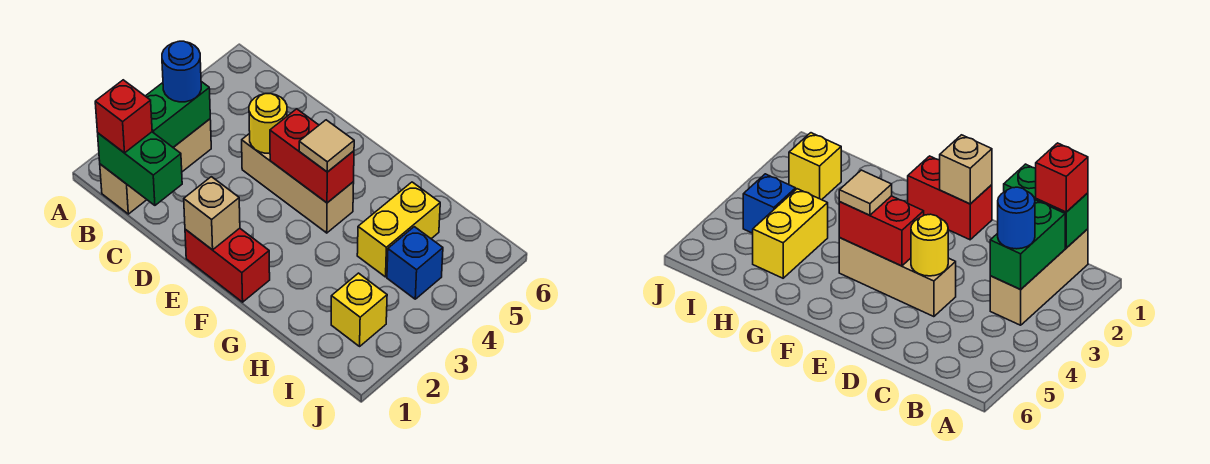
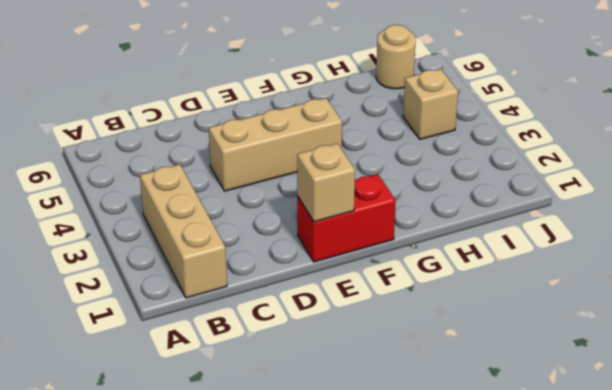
tan 1x1 brick [403,69,458,139] -> blue 1x1 brick [387,227,443,299]
tan 1x1 round brick [376,25,416,89] -> none
none -> yellow 1x2 brick [357,182,440,277]
none -> yellow 1x1 brick [331,273,387,346]
none -> green 1x2 brick [98,132,182,205]

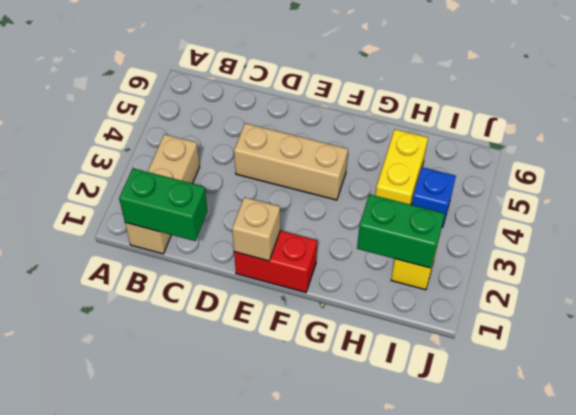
green 1x2 brick [357,194,445,268] -> green 1x2 brick turned to [146,82,210,147]
none -> yellow 1x1 round brick [249,94,287,153]
none -> red 1x2 brick [270,109,354,203]
none -> red 1x1 brick [95,80,152,153]

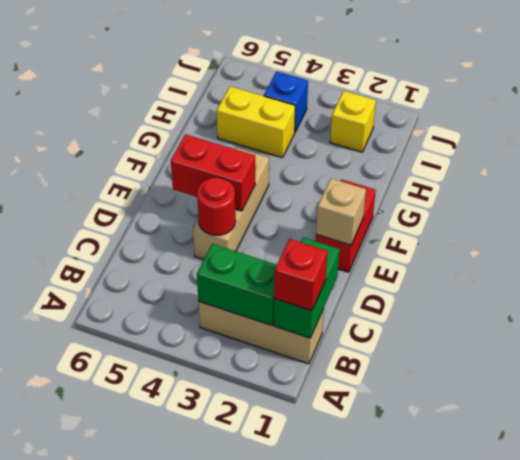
red 1x1 round brick [197,177,236,236] -> yellow 1x1 round brick [249,94,287,153]
red 1x2 brick [171,134,255,211] -> red 1x2 brick turned to [270,109,354,203]
none -> blue 1x1 round brick [162,41,201,102]
none -> tan 1x1 tile [299,120,354,172]

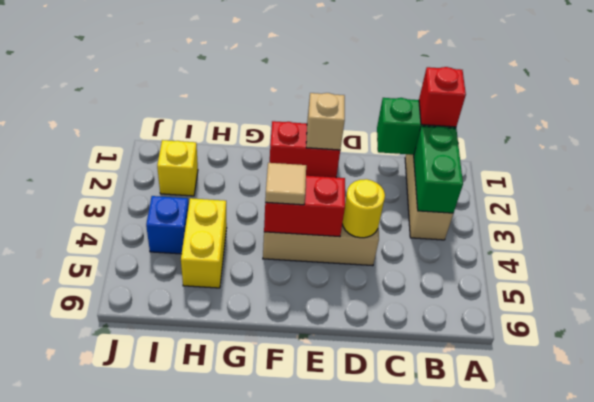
none -> blue 1x1 round brick [162,41,201,102]

